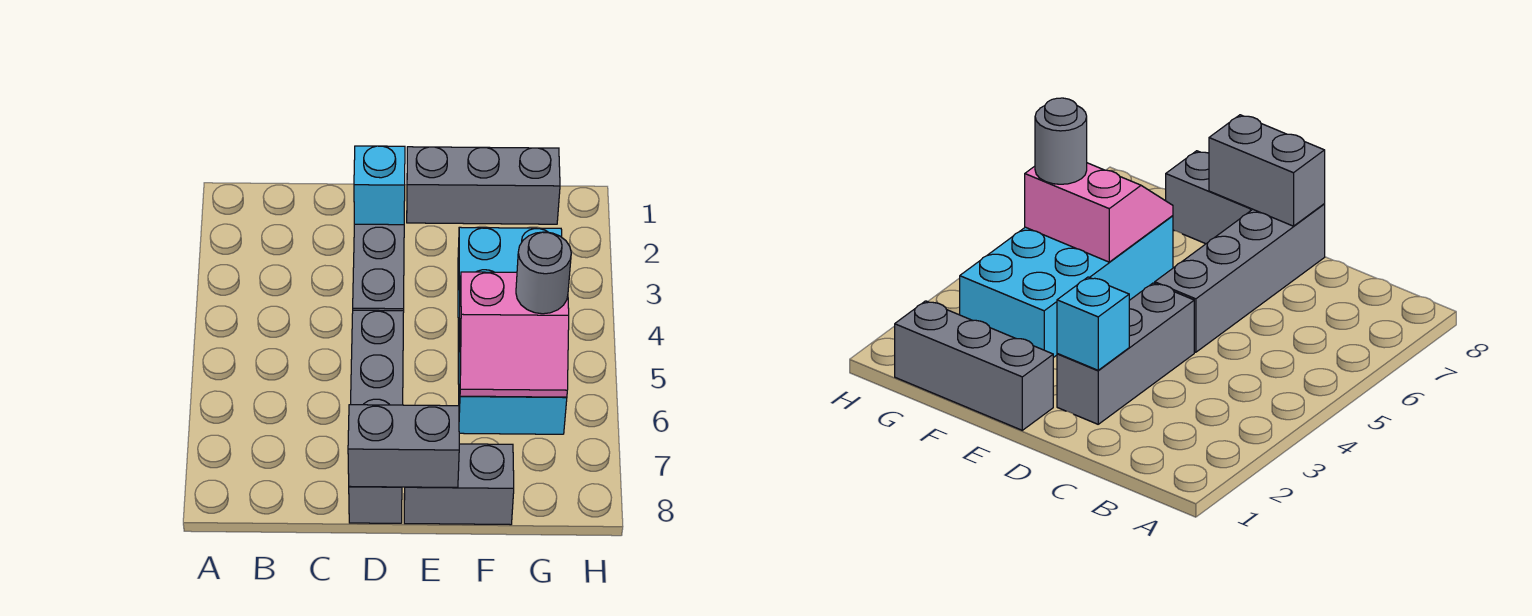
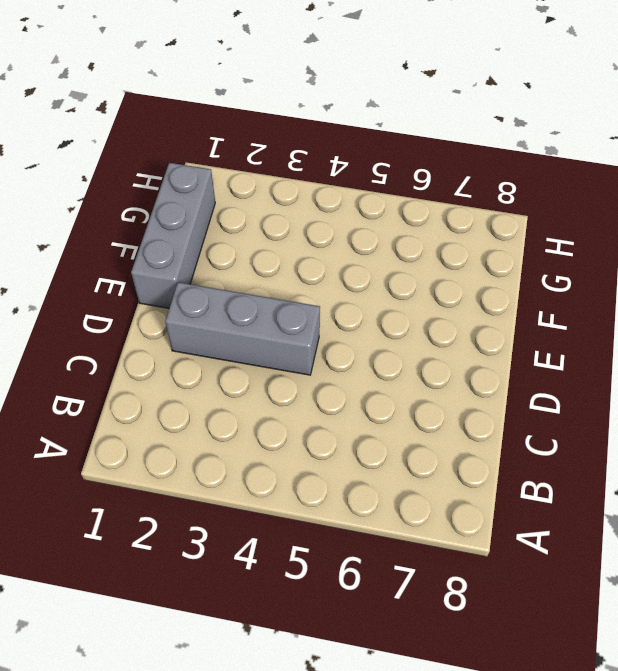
none -> grey 1x4 brick [349,310,404,523]
none -> grey 1x2 brick [404,444,514,525]

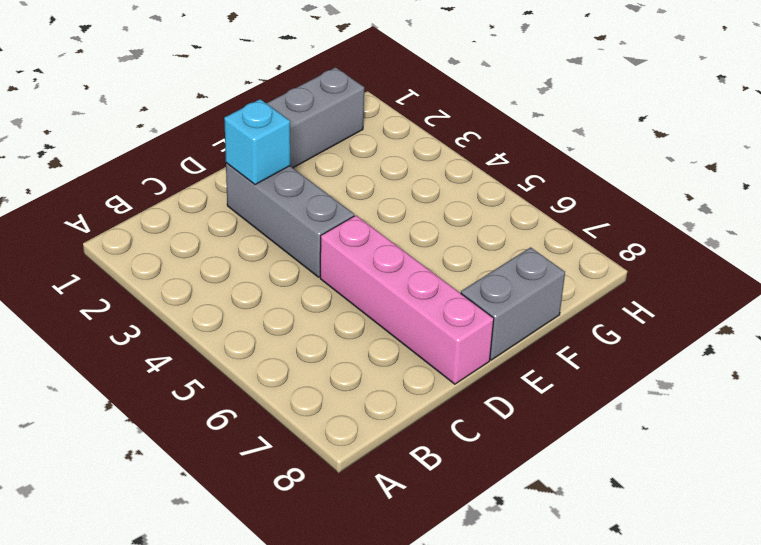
pink 1x4 brick [320,215,494,384] -> grey 1x4 brick [349,310,404,523]
none -> cyan 2x4 brick [458,227,567,434]
none -> grey 1x2 brick [348,405,459,488]

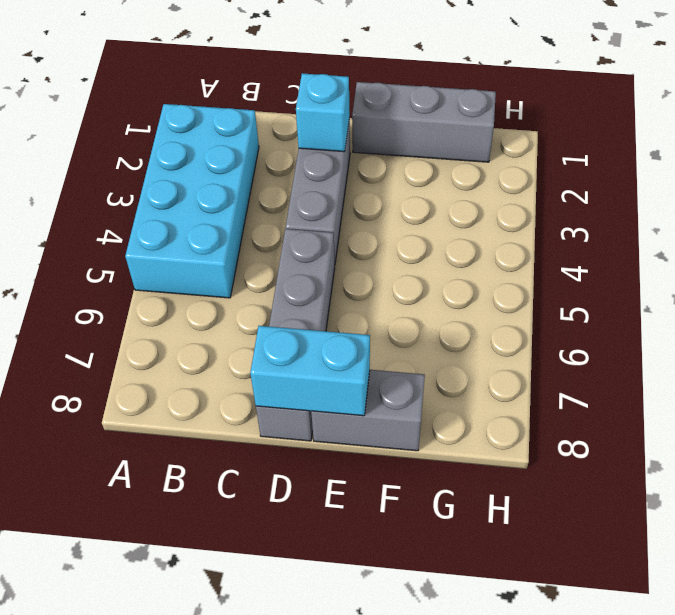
cyan 2x4 brick [125,104,259,298] -> cyan 2x4 brick moved to [458,227,567,434]
cyan 1x2 brick [250,326,370,416] -> grey 1x2 brick [348,405,459,488]
none -> pink 2x2 slope [460,272,569,397]
none -> grey 1x1 round brick [516,232,571,314]

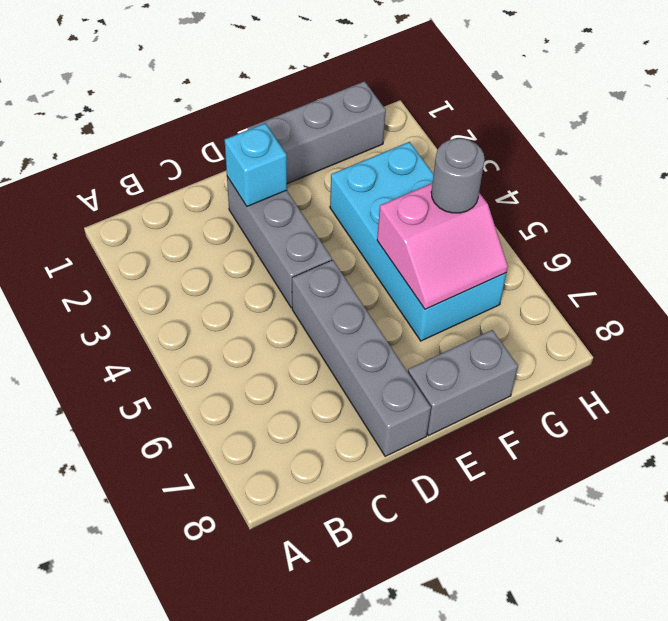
none -> grey 1x2 brick [348,405,459,488]

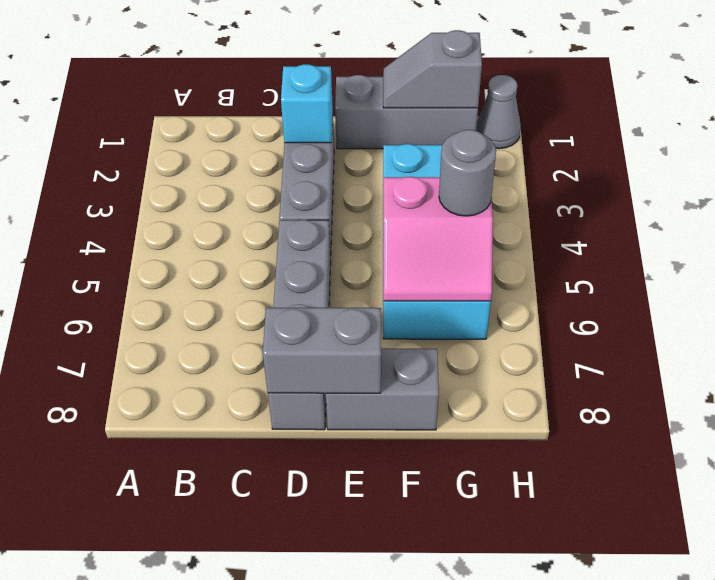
grey 1x2 slope [383,30,482,108] -> none
grey 1x1 cone [476,75,521,149] -> none

